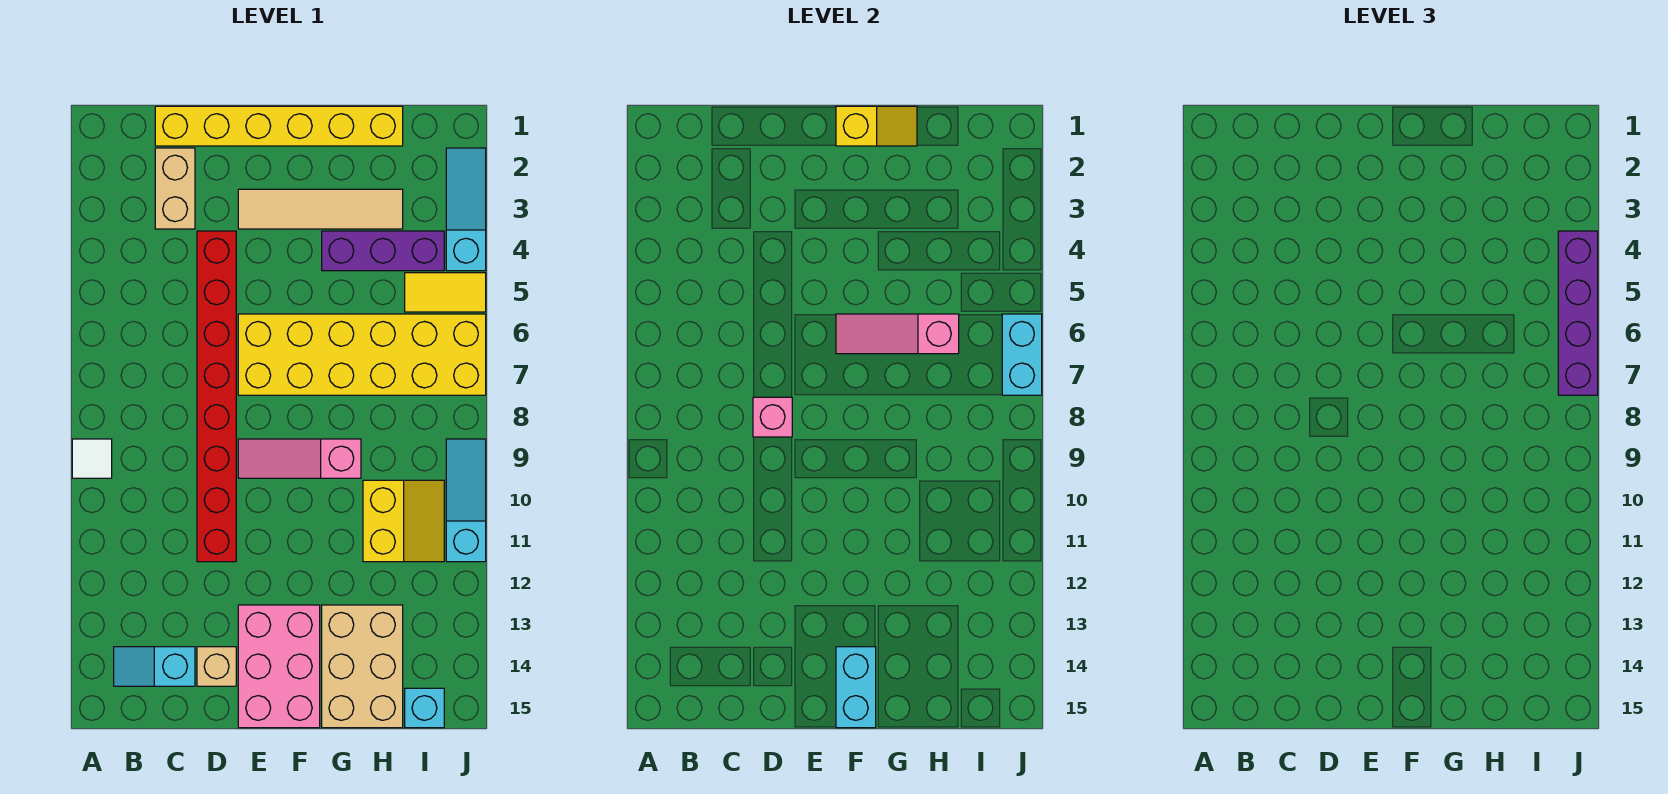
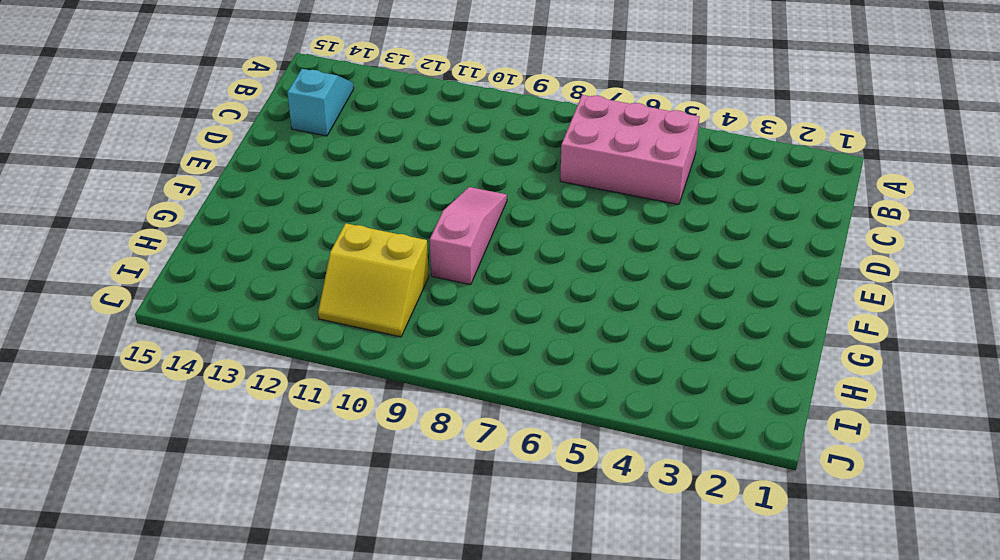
pink 2x3 brick [560,95,700,205] -> pink 2x3 brick moved to [238,605,320,728]
none -> white 1x1 tile [72,439,112,478]
none -> yellow 1x6 brick [155,106,403,146]
none -> tan 1x2 brick [155,148,195,229]

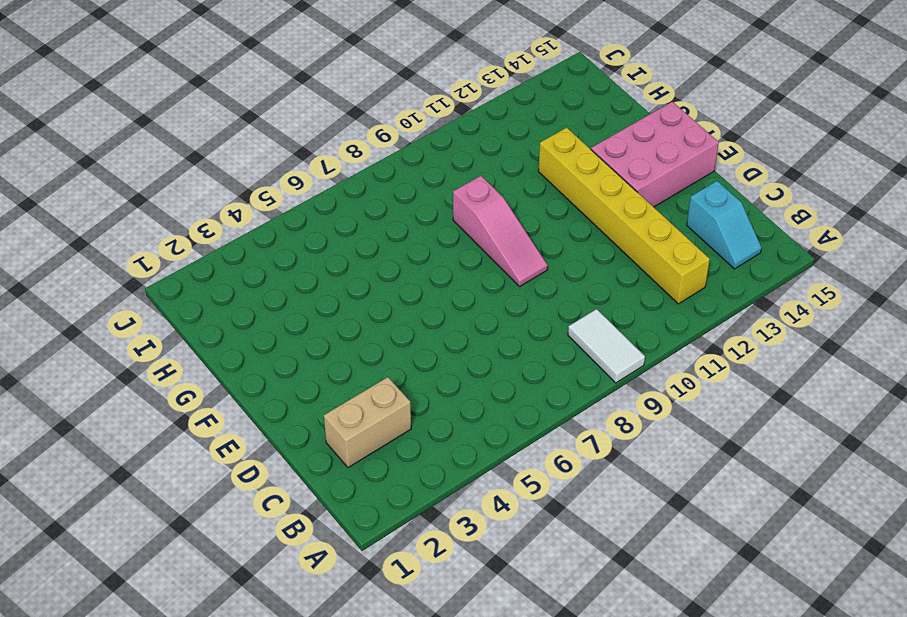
white 1x2 tile [568,309,645,383] -> white 1x1 tile [72,439,112,478]
yellow 1x6 brick [539,128,710,304] -> yellow 1x6 brick moved to [155,106,403,146]
none -> red 1x8 brick [197,231,236,562]
none -> tan 1x1 brick [197,647,236,686]
none -> tan 1x4 tile [238,189,403,229]

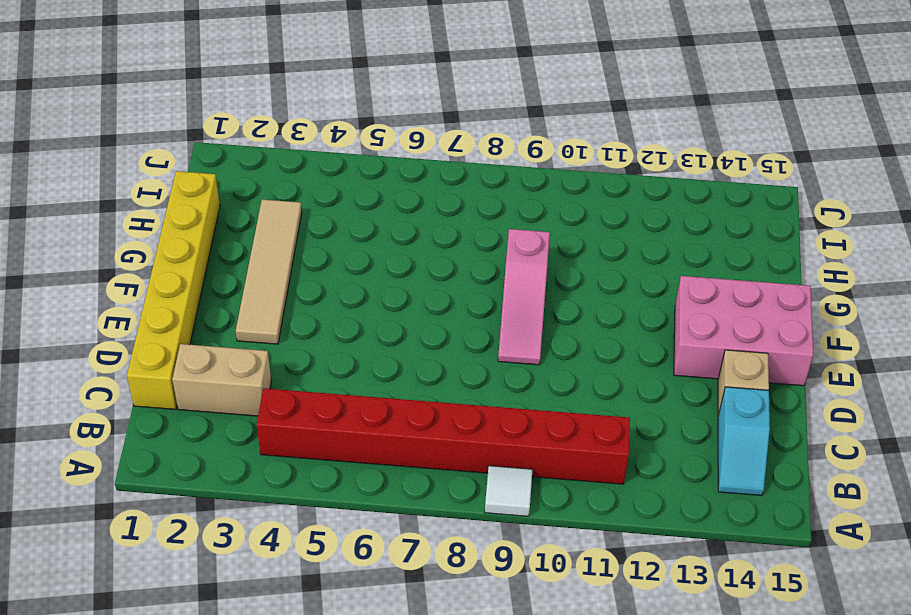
red 1x8 brick [257,388,630,484] -> red 1x8 brick moved to [197,231,236,562]
none -> yellow 2x6 brick [238,314,486,395]
none -> purple 1x3 brick [322,231,444,271]
none -> tan 2x3 brick [322,605,403,728]

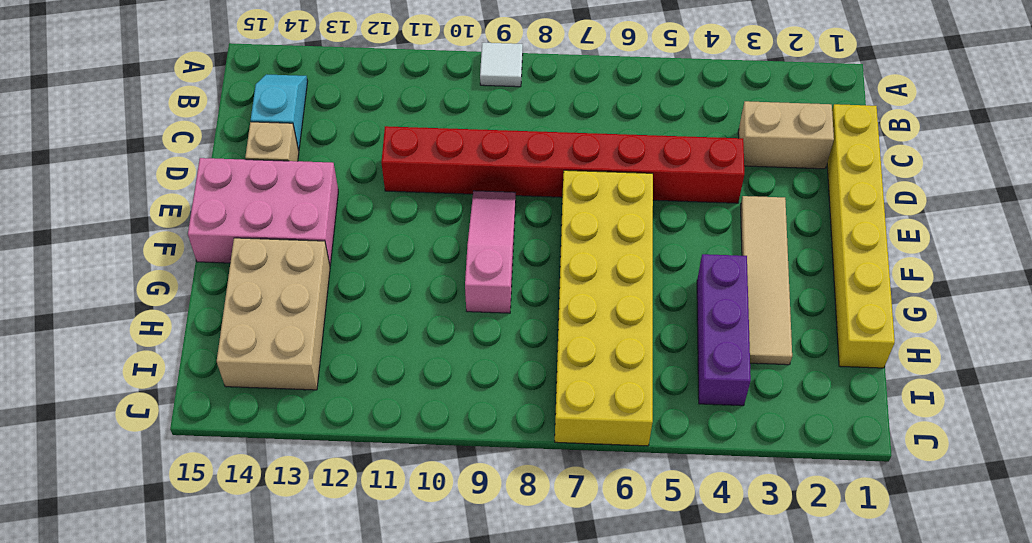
tan 2x3 brick [217,238,330,390] -> tan 2x3 brick turned to [322,605,403,728]
none -> yellow 2x2 slope [363,480,444,562]
none -> yellow 1x2 tile [405,273,486,312]
none -> cyan 1x1 brick [405,688,444,728]

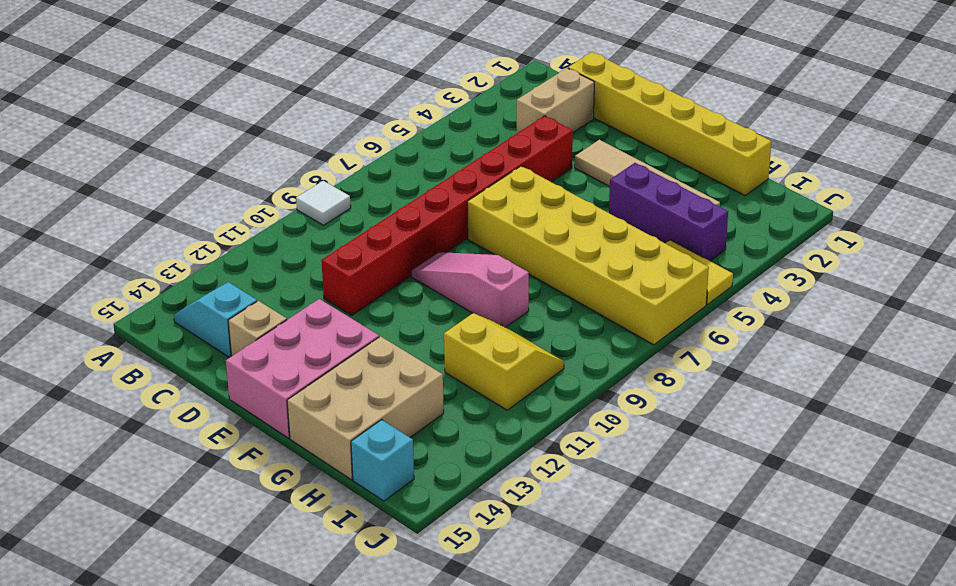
yellow 2x2 slope [444,313,564,410] -> yellow 2x2 slope turned to [363,480,444,562]
none -> cyan 1x3 slope [446,148,486,271]
none -> cyan 1x3 slope [446,439,486,562]
none -> pink 1x1 brick [753,397,792,437]

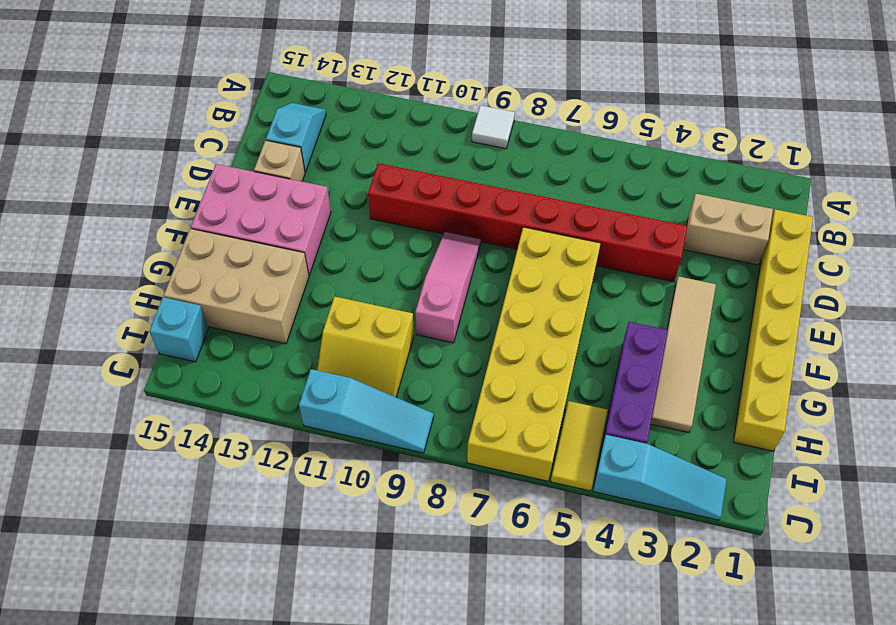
none -> pink 1x1 brick [753,397,792,437]
none -> yellow 1x2 slope [836,106,917,146]
none -> pink 1x3 slope [836,314,959,354]

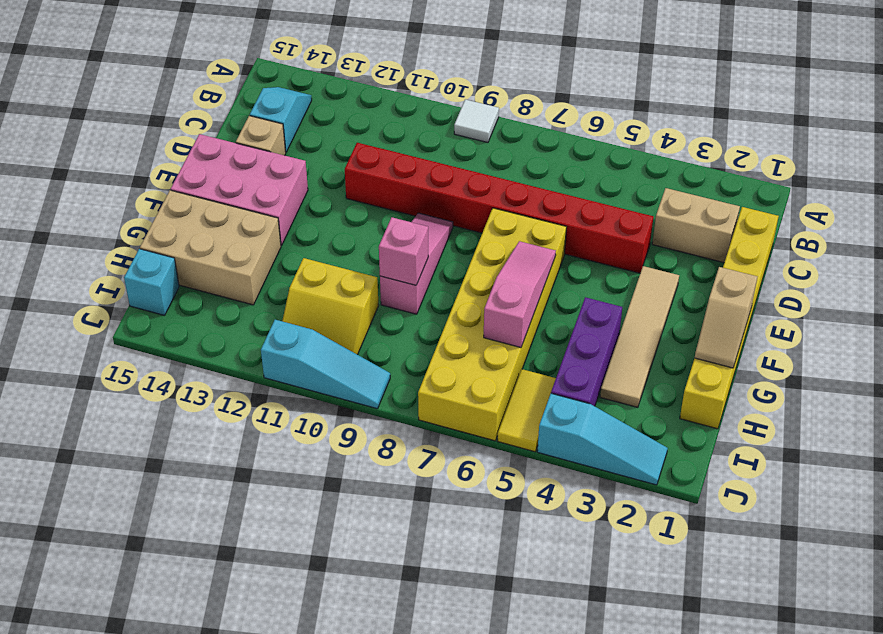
tan 1x2 slope [695,267,757,368] -> yellow 1x2 slope [836,106,917,146]
pink 1x1 brick [379,217,428,285] -> pink 1x1 brick moved to [753,397,792,437]
none -> cyan 1x2 brick [836,647,876,728]
none -> cyan 1x2 brick [1002,314,1042,395]
none -> purple 1x4 brick [1558,231,1598,395]

